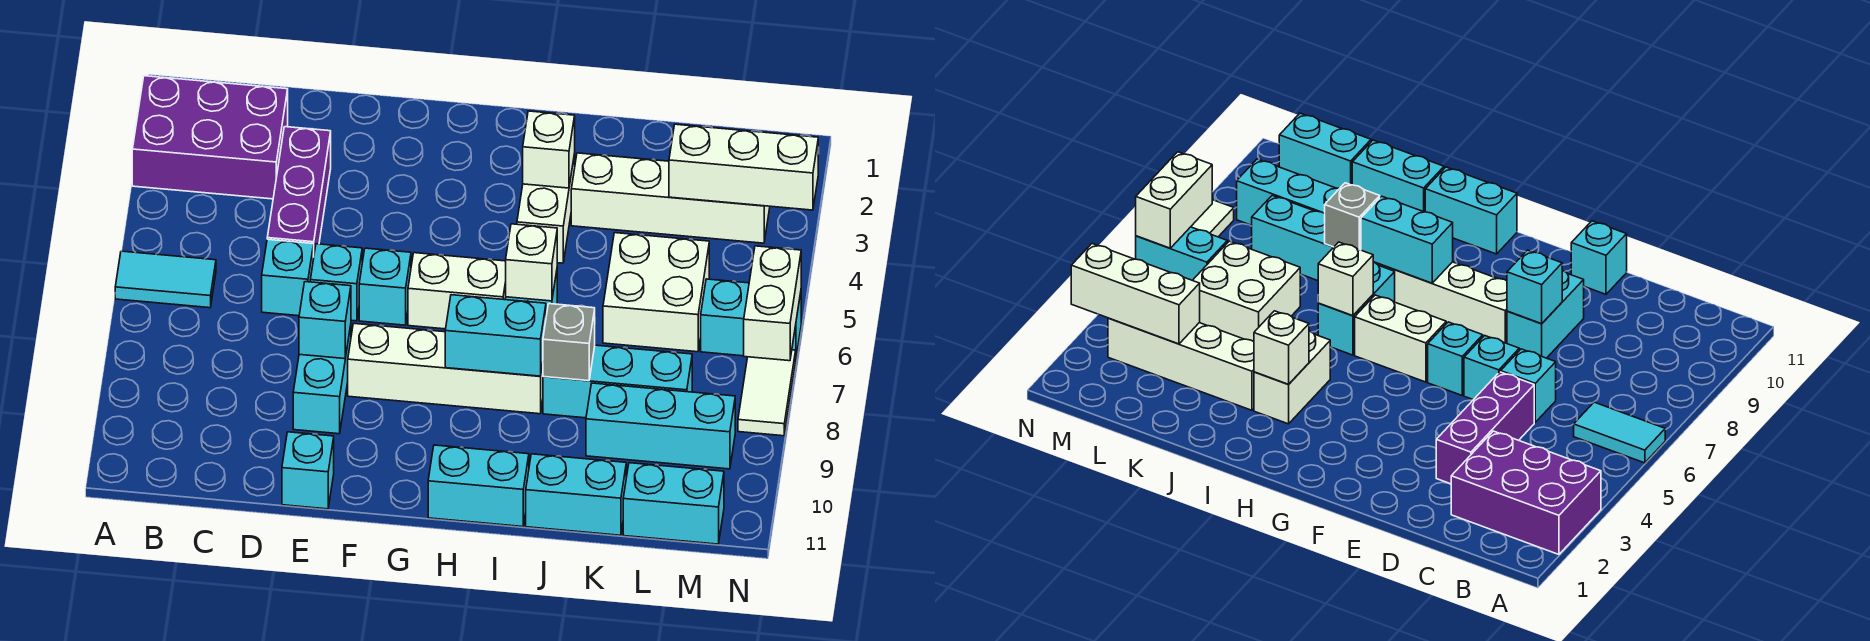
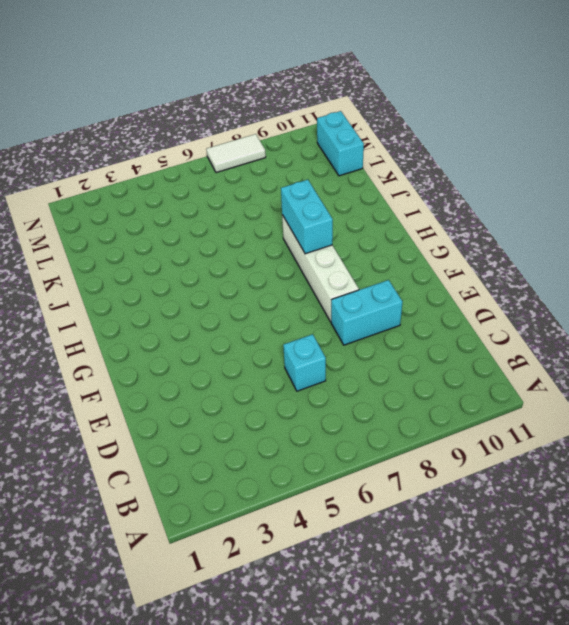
none -> purple 2x3 brick [132,76,288,199]
none -> cyan 1x2 tile [115,251,216,308]
none -> purple 1x3 brick [267,127,331,253]

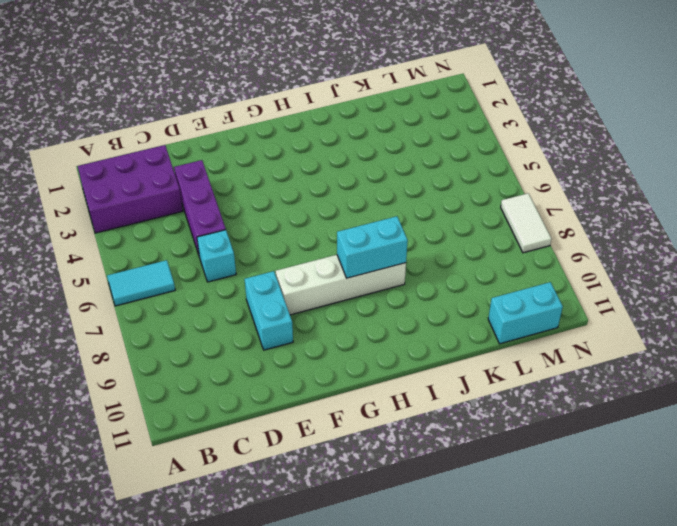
none -> cyan 1x1 brick [310,244,362,321]
none -> cyan 1x1 brick [282,432,334,509]
none -> cyan 1x1 brick [359,248,411,325]

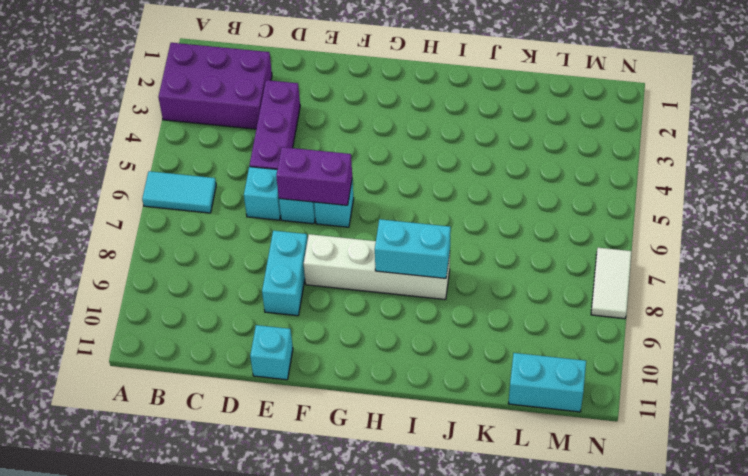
purple 1x2 brick [276,147,352,205] -> none
none -> white 1x2 brick [408,253,506,329]
none -> cyan 1x2 brick [428,445,529,527]
none -> white 1x2 brick [517,154,575,263]

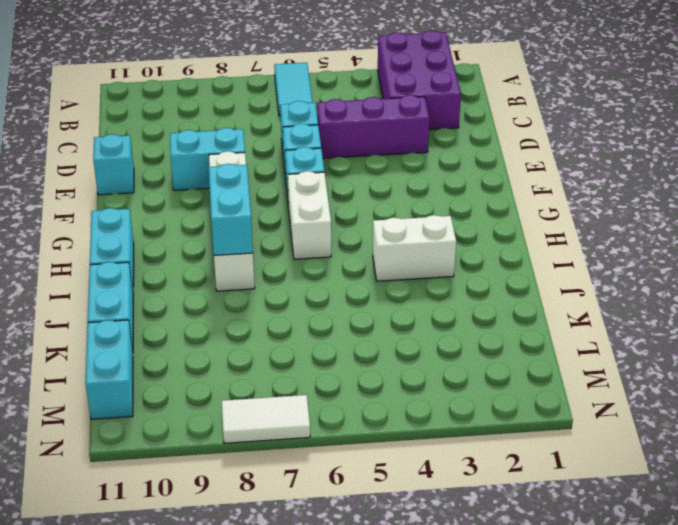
none -> cyan 1x2 brick [1318,262,1395,355]
none -> white 1x4 brick [571,153,770,243]
none -> cyan 1x3 brick [543,345,692,418]

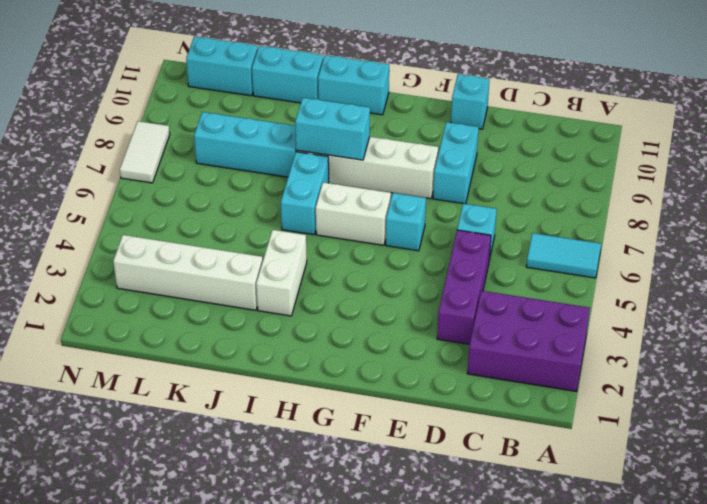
none -> cyan 1x1 brick [310,244,362,321]
none -> white 2x2 brick [603,233,709,352]
none -> cyan 1x3 brick [586,383,735,469]

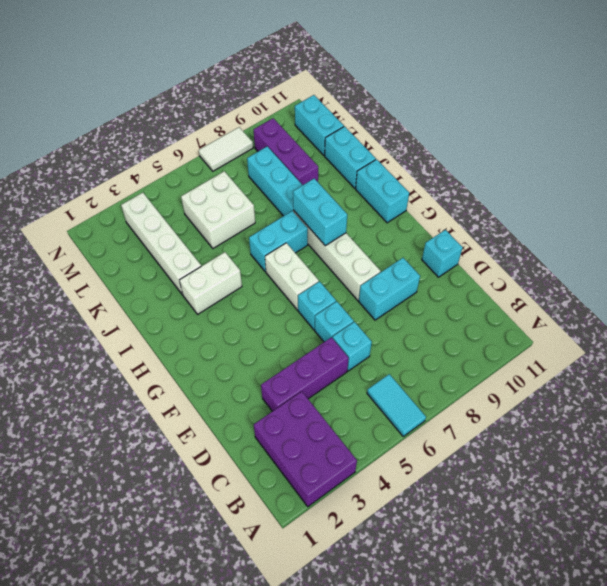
purple 1x3 brick [254,118,318,185] -> cyan 1x3 brick [586,383,735,469]
none -> cyan 1x2 brick [701,279,801,357]
none -> cyan 1x1 brick [299,282,351,359]
none -> white 1x1 brick [523,111,575,188]

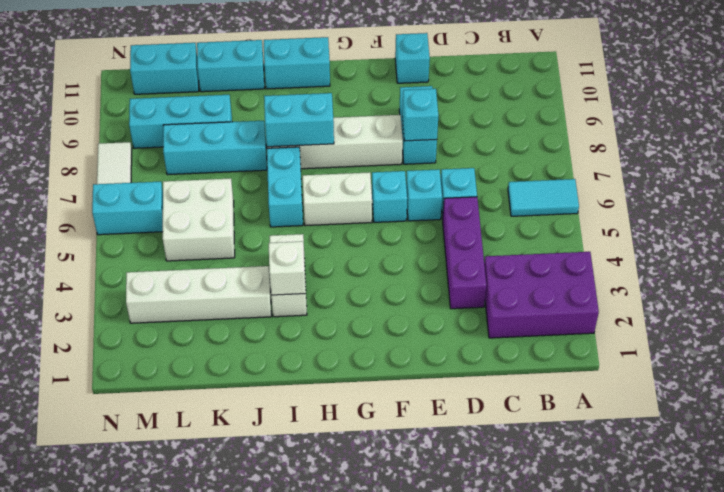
none -> white 1x1 brick [506,224,557,301]
none -> grey 1x1 brick [543,304,595,381]
none -> white 1x3 brick [669,124,818,210]

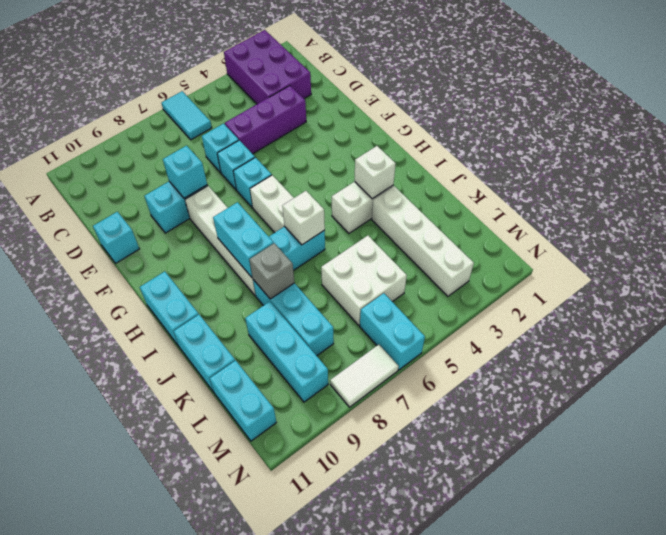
none -> white 1x3 brick [669,124,818,210]
none -> white 1x2 brick [744,246,801,361]

